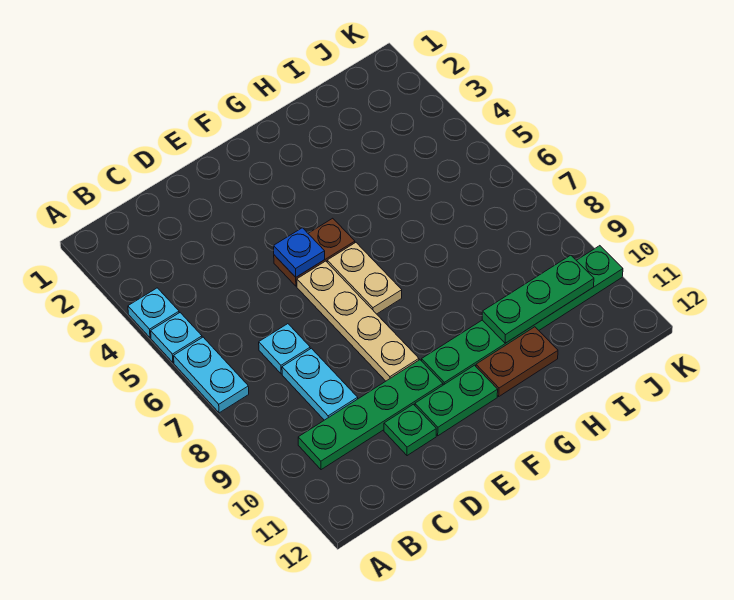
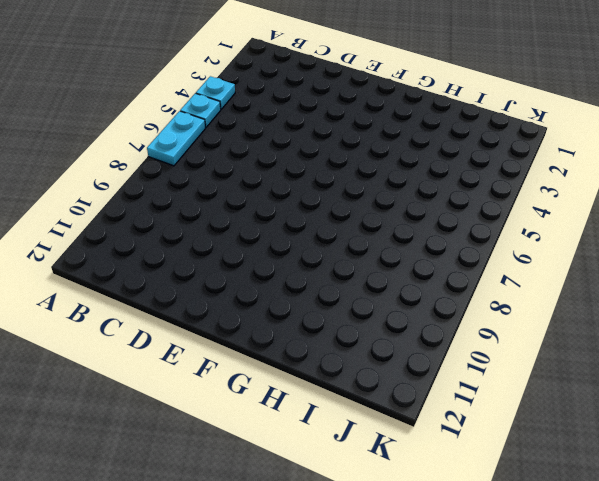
none -> green 1x4 plate [298,360,443,470]
none -> cyan 1x1 plate [259,324,310,374]
none -> cyan 1x2 plate [282,348,358,420]

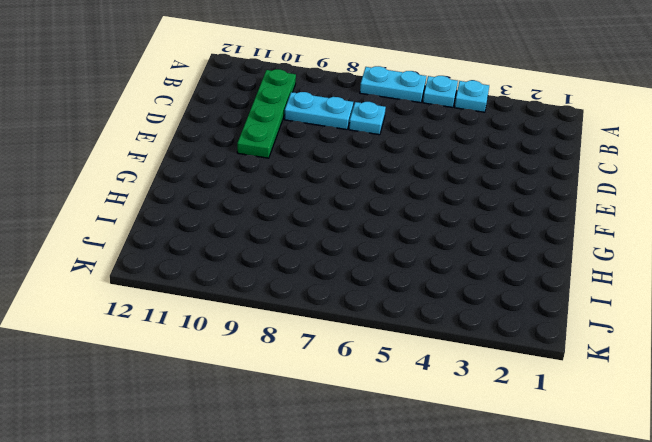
none -> green 1x1 plate [384,404,436,456]
none -> brown 1x2 plate [274,218,355,286]
none -> tan 1x4 plate [297,261,419,381]

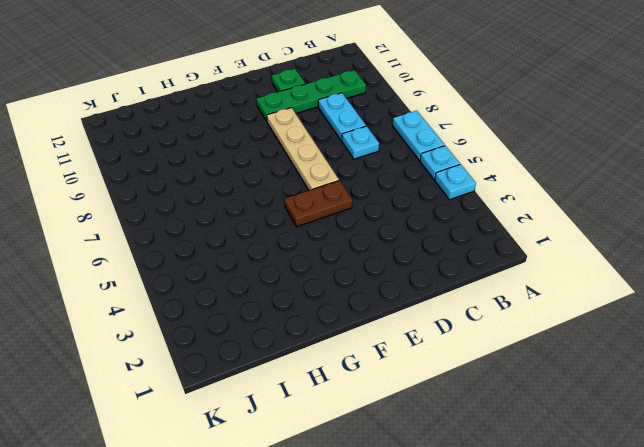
none -> green 1x2 plate [415,365,498,436]
none -> tan 1x2 plate [327,243,402,314]
none -> green 1x6 plate [422,246,623,385]

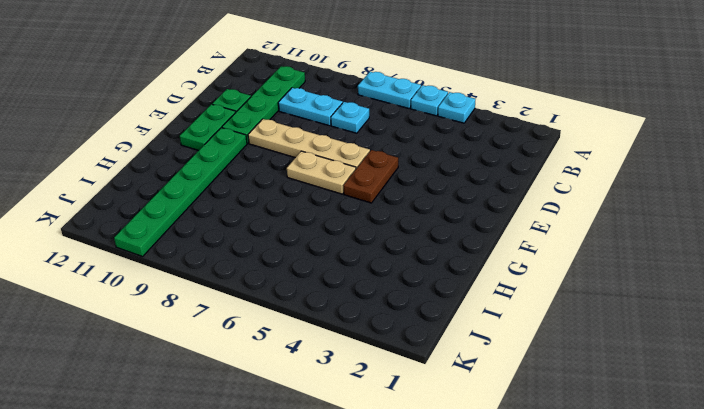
none -> brown 1x2 plate [476,327,558,396]
none -> blue 1x1 plate [274,228,325,277]
none -> green 1x3 plate [482,255,594,343]

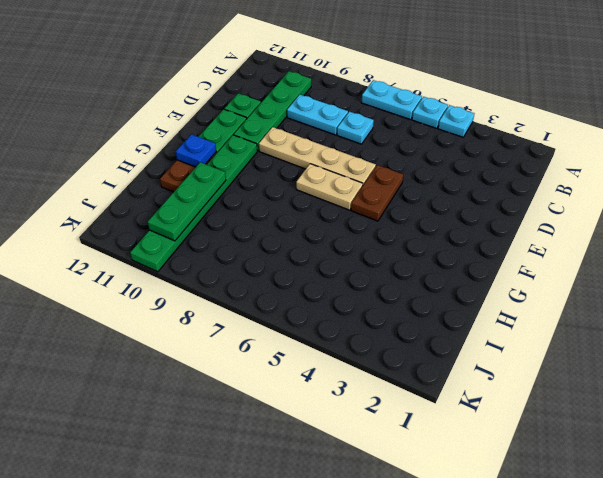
blue 1x1 plate [176,134,216,167] -> blue 1x1 plate moved to [274,228,325,277]

